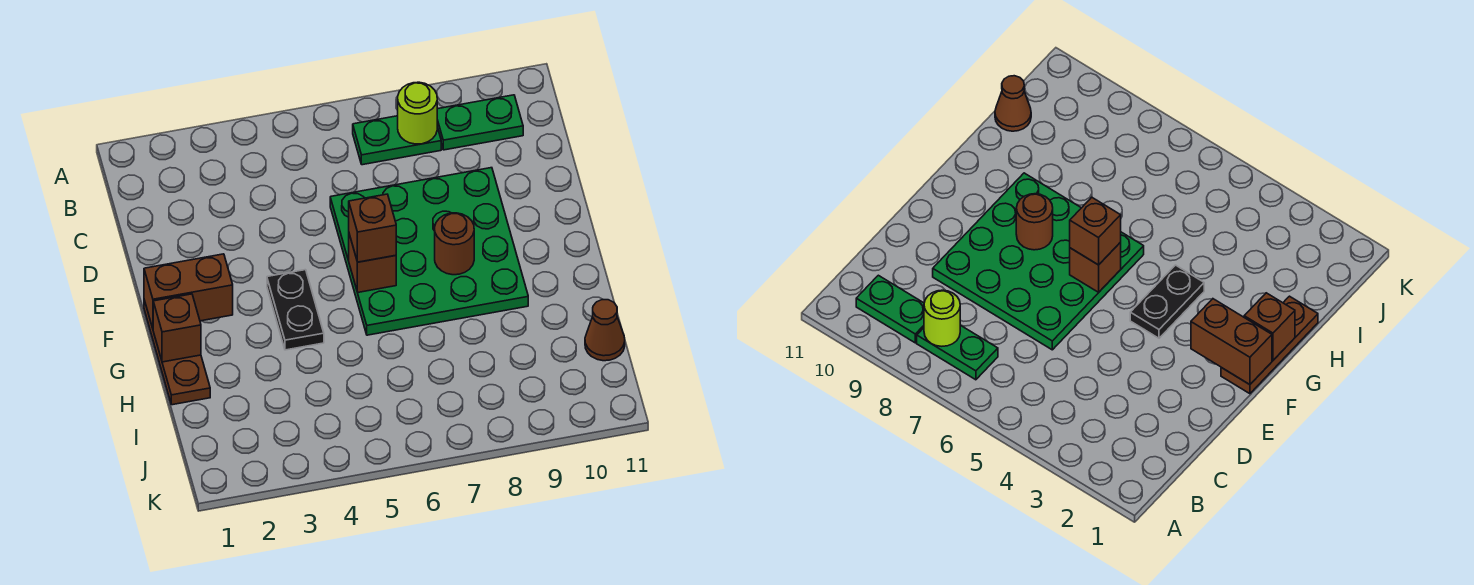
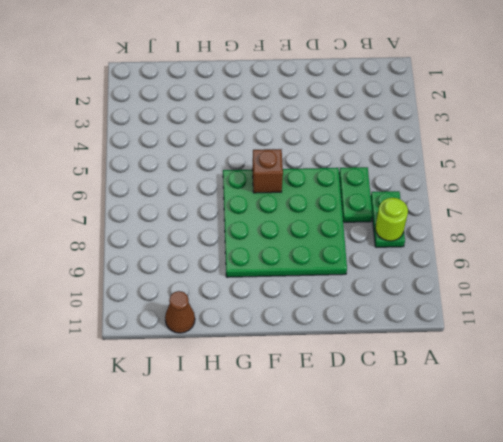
green 1x2 plate [339,167,372,222] -> green 1x2 plate moved to [437,95,523,150]
none -> brown 1x3 plate [144,300,210,405]
none -> black 1x2 plate [267,270,324,350]
none -> brown 1x2 brick [144,254,233,328]

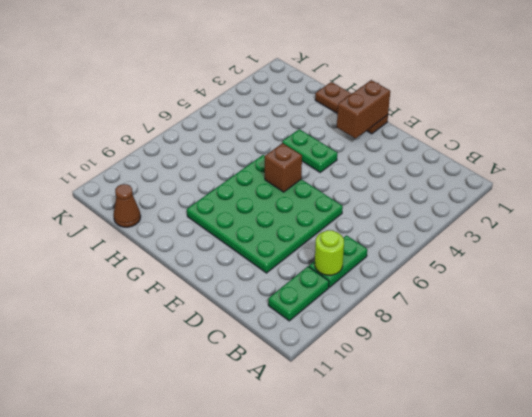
green 1x2 plate [282,129,337,172] -> black 1x2 plate [267,270,324,350]
none -> brown 1x1 round brick [435,213,474,275]
none -> brown 1x1 brick [153,294,201,362]
none -> brown 1x1 brick [349,194,396,262]

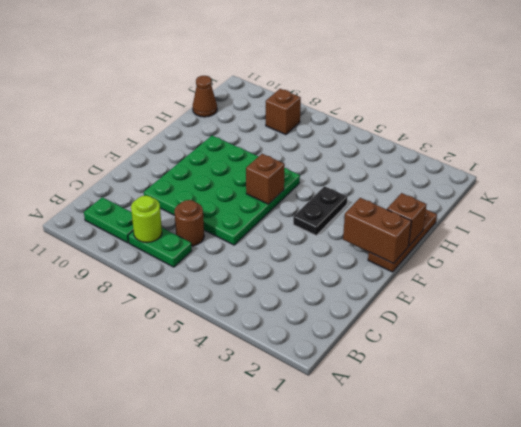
brown 1x1 round brick [174,200,204,246] -> brown 1x1 round brick moved to [435,213,474,275]
brown 1x1 brick [266,89,301,135] -> brown 1x1 brick moved to [349,194,396,262]

